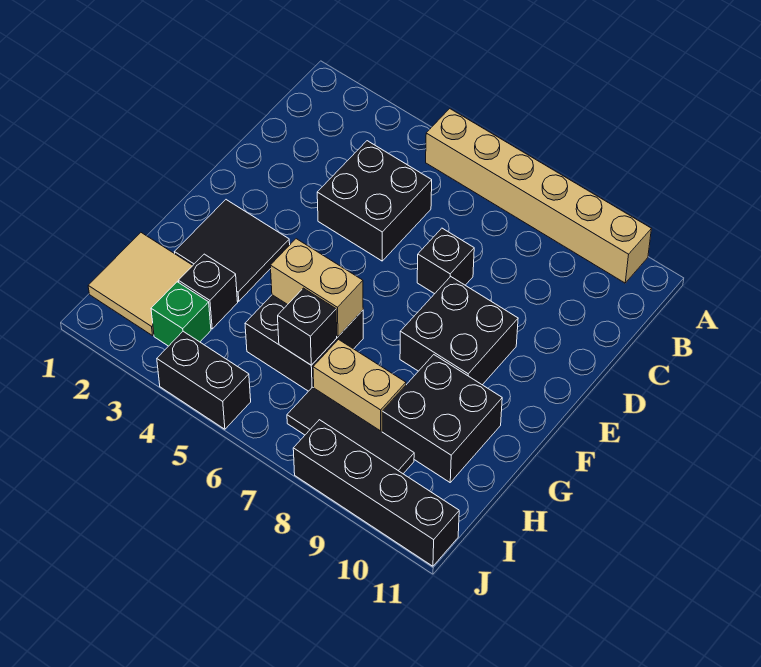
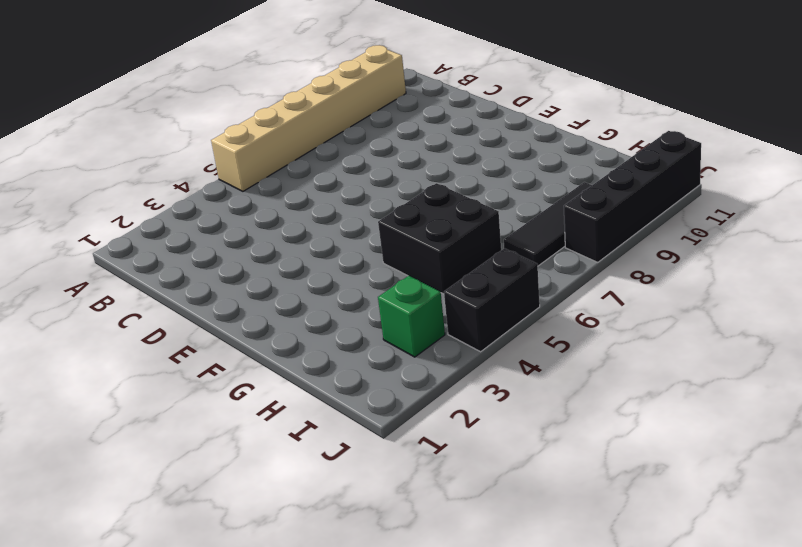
none -> black 2x2 brick [317,141,432,261]
none -> black 1x1 brick [417,228,474,294]
none -> black 2x2 brick [400,277,518,385]

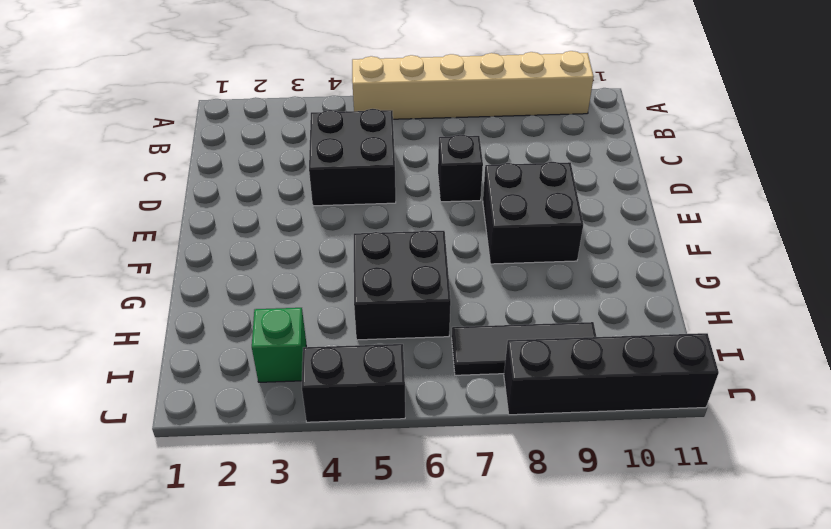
none -> black 2x2 tile [175,200,290,301]
none -> black 2x2 brick [382,355,502,482]
none -> tan 2x2 tile [88,233,193,336]

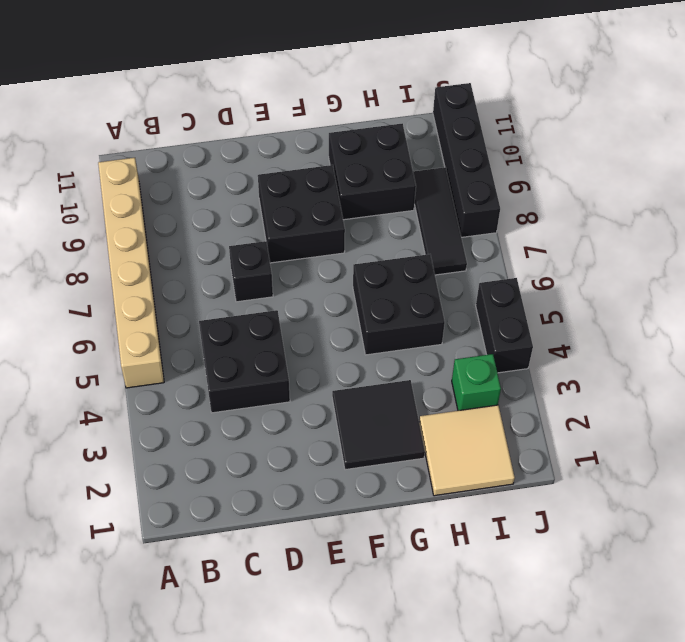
none -> black 1x1 brick [179,254,238,329]
none -> tan 1x2 brick [313,340,406,432]
none -> tan 1x2 brick [270,239,363,336]

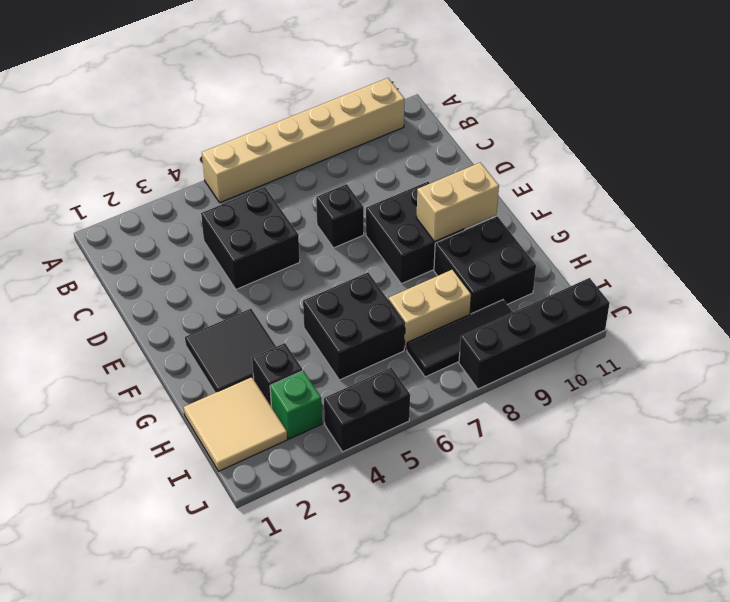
tan 1x2 brick [416,162,499,241] -> tan 1x2 brick moved to [270,239,363,336]
none -> black 1x1 brick [278,288,337,365]

